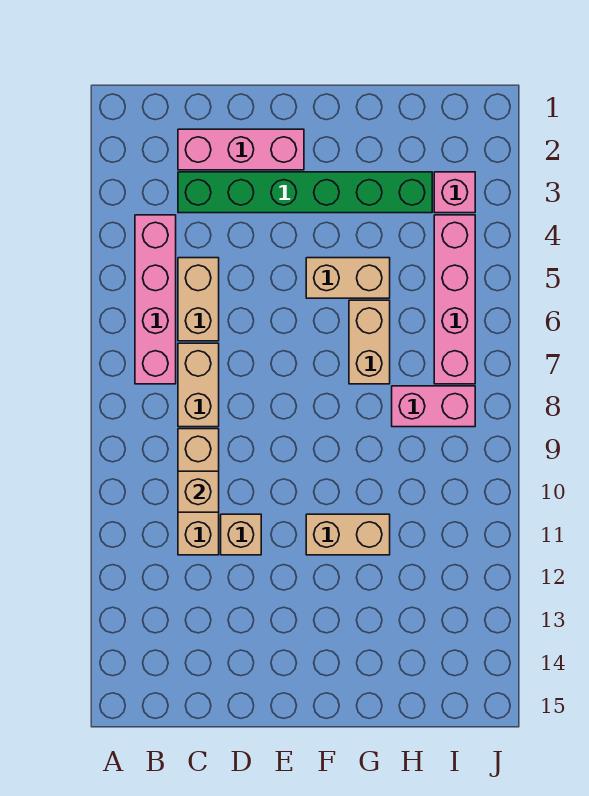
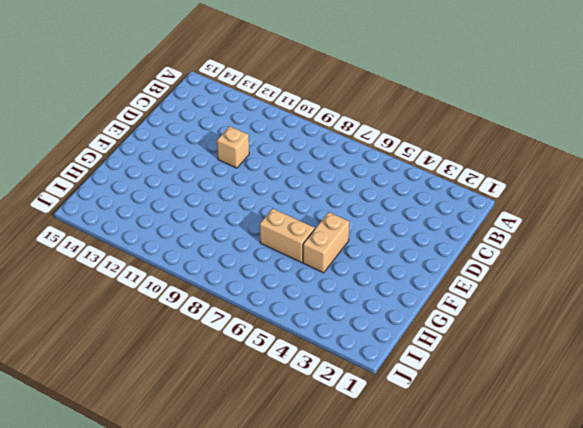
none -> pink 1x4 brick [135,215,176,384]
none -> pink 1x3 brick [178,129,304,170]
none -> green 1x6 brick [178,172,432,213]

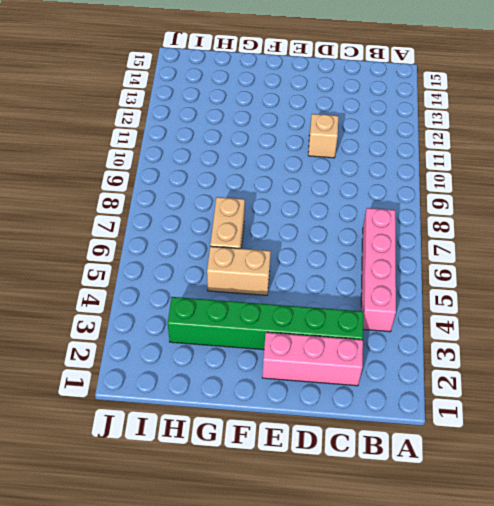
none -> tan 1x2 brick [178,258,219,341]
none -> tan 1x2 brick [178,343,219,427]
none -> tan 1x3 brick [178,429,219,555]

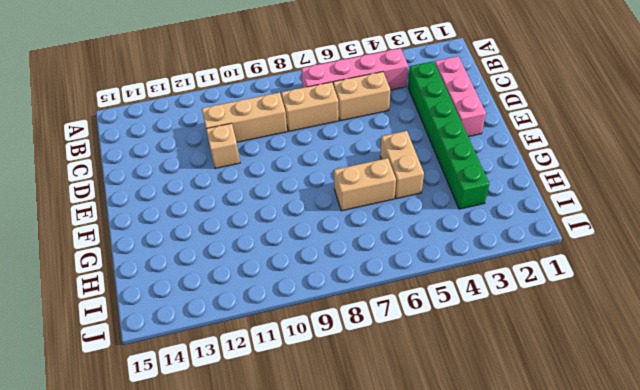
none -> tan 1x2 brick [306,514,390,555]
none -> pink 1x2 brick [392,386,475,427]
none -> pink 1x1 brick [434,172,475,213]

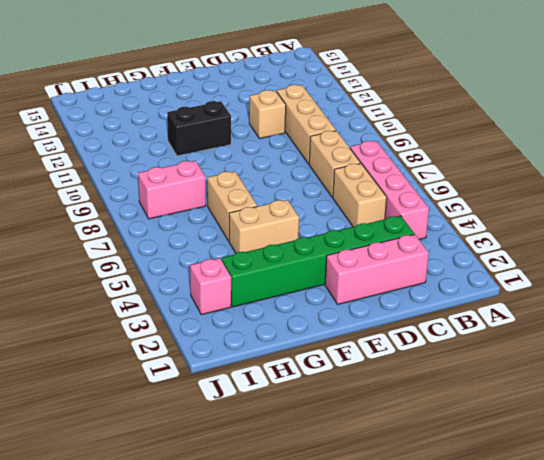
black 1x2 brick [167,101,231,156] -> tan 1x2 brick [306,514,390,555]
none -> pink 1x4 brick [434,215,475,384]
none -> tan 1x1 brick [178,471,219,512]

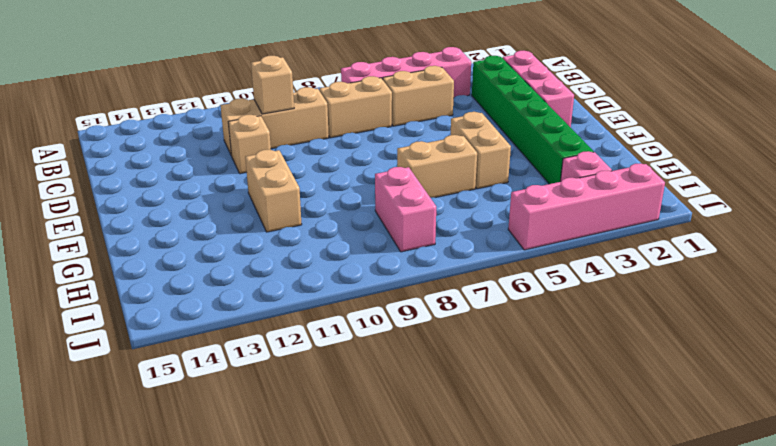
pink 1x4 brick [508,163,665,250] -> pink 1x4 brick moved to [434,215,475,384]

